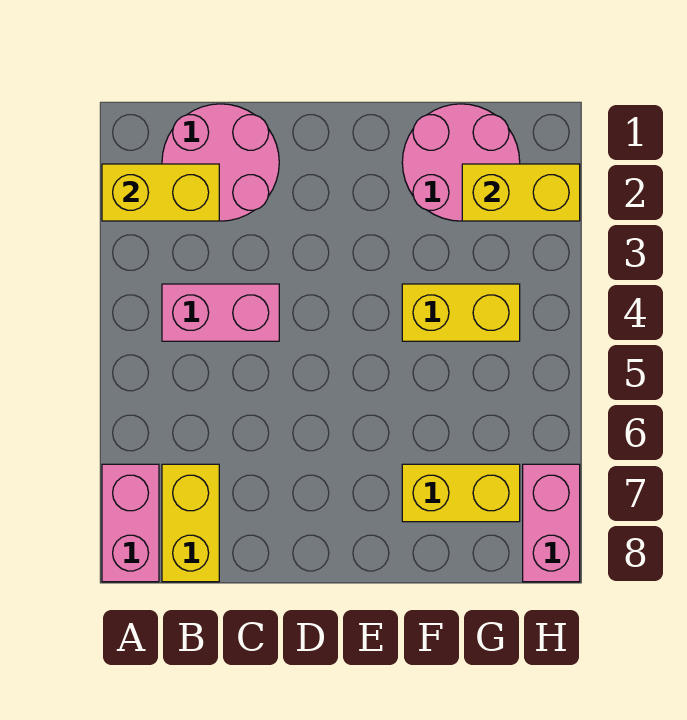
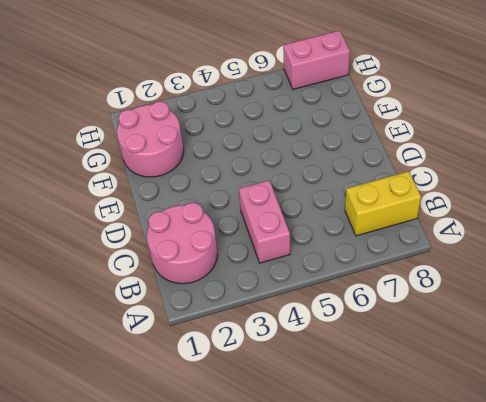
none -> pink 1x2 brick [102,464,159,582]
none -> yellow 1x2 brick [402,284,520,341]

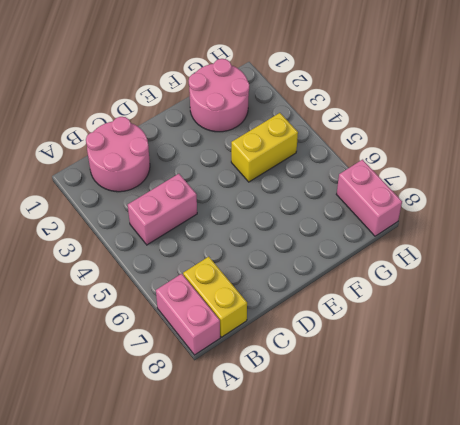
none -> yellow 1x2 brick [402,464,520,522]
none -> yellow 1x2 brick [102,164,219,221]

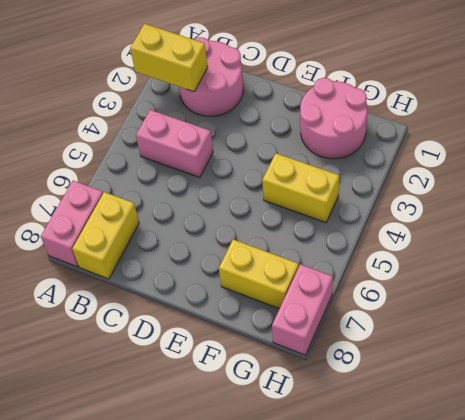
none -> yellow 1x2 brick [462,164,580,221]

